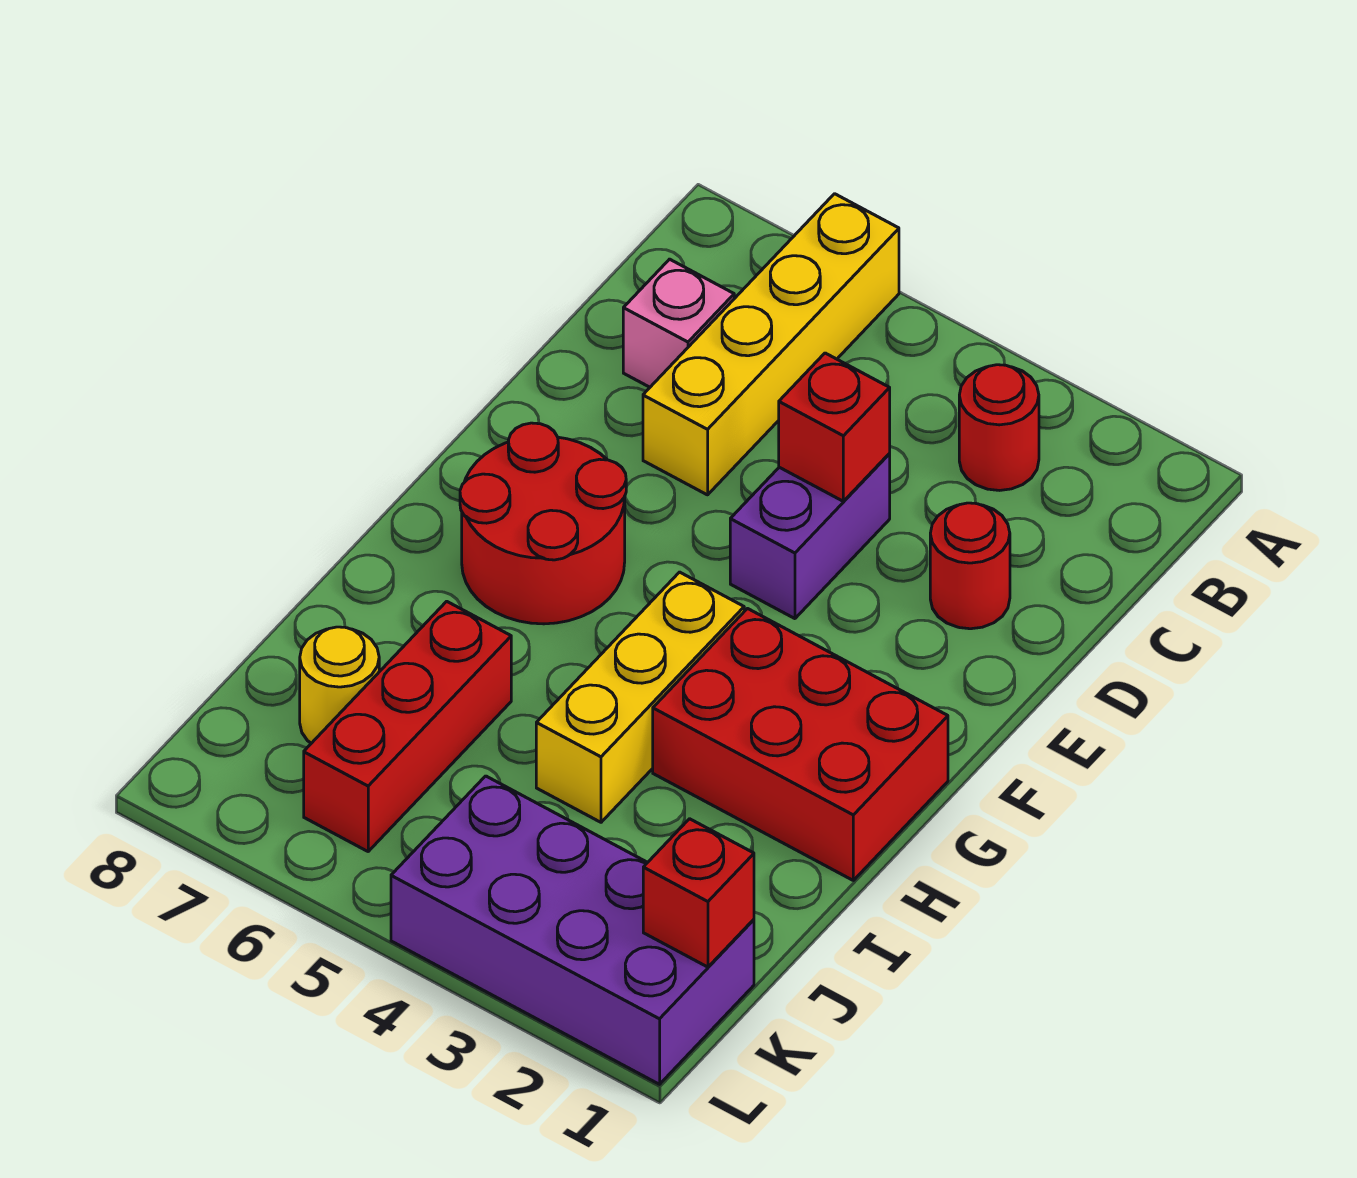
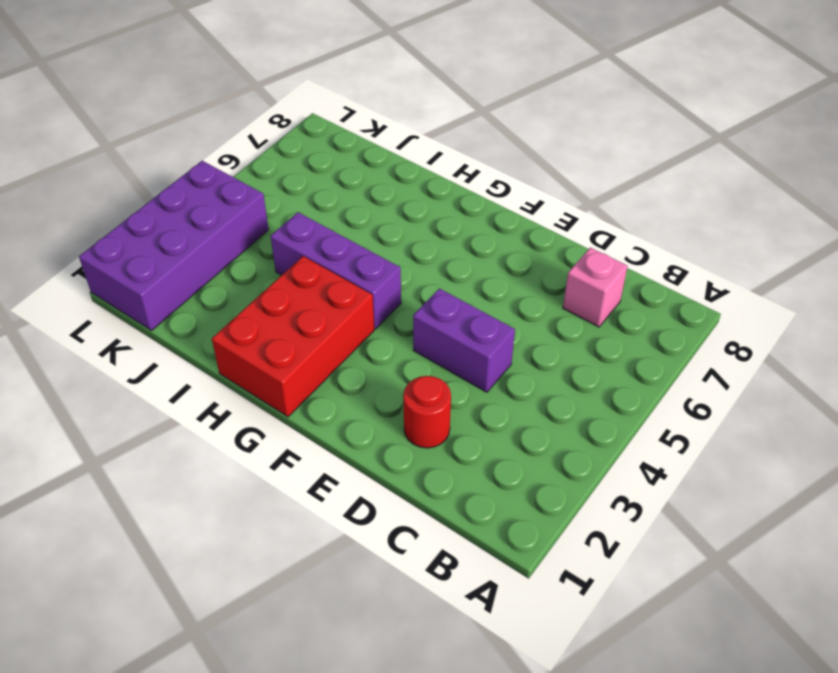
purple 1x3 brick [271,212,401,329] -> yellow 1x3 brick [536,572,744,822]
none -> yellow 1x4 brick [643,194,899,495]
none -> red 1x1 round brick [959,365,1039,490]
none -> red 2x2 round brick [460,423,626,624]

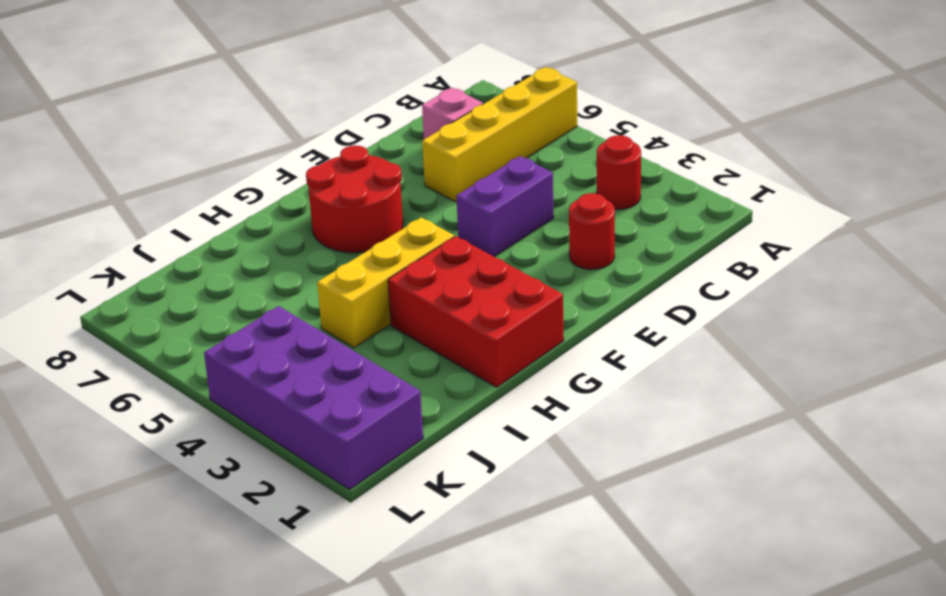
none -> red 1x3 brick [304,601,511,851]
none -> yellow 1x1 round brick [300,627,379,743]
none -> red 1x1 brick [779,353,890,501]

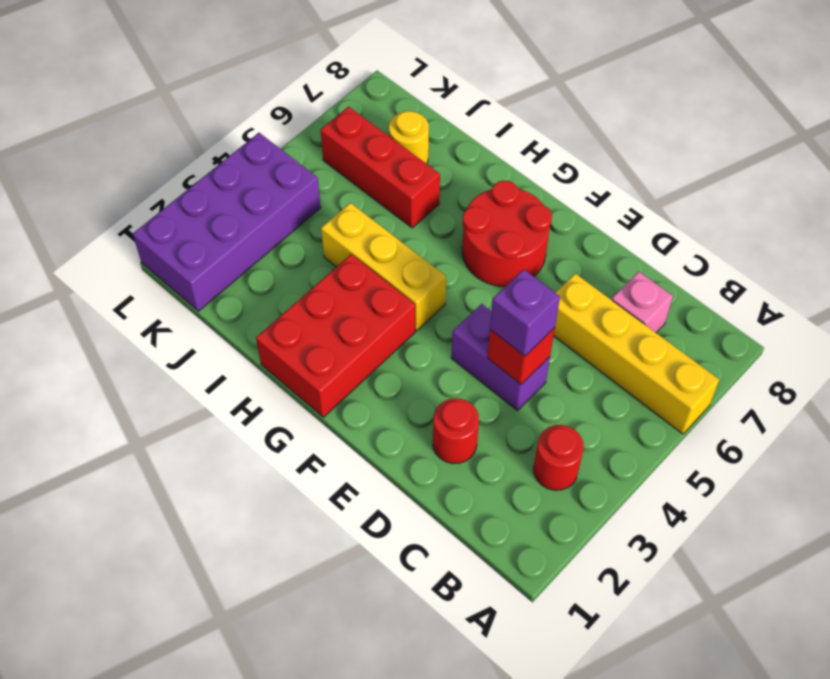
purple 1x1 brick [490,269,560,356] -> none
none -> red 1x1 brick [643,819,754,967]

